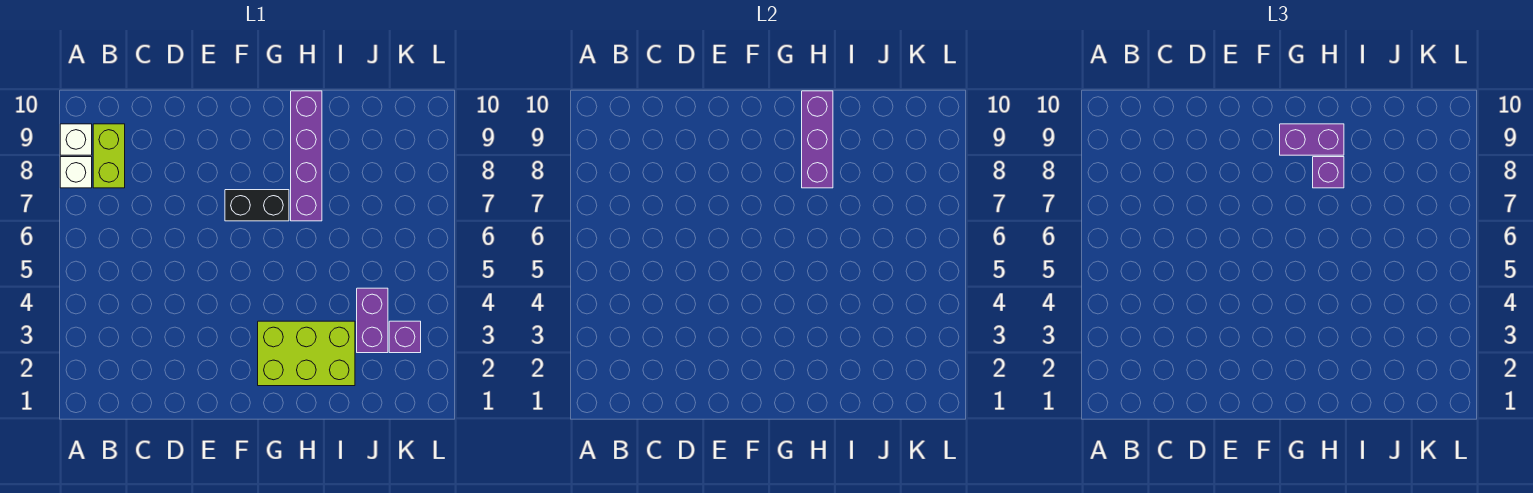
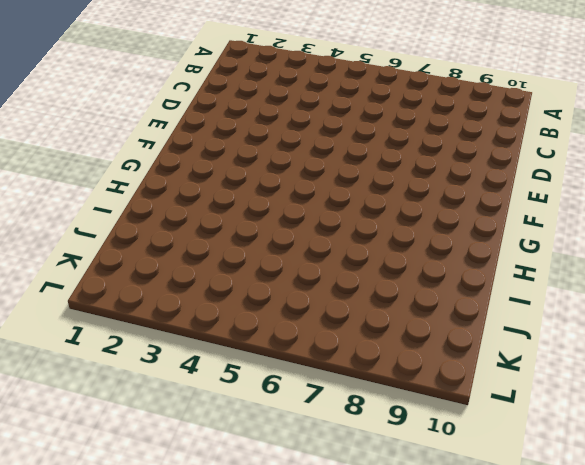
none -> white 1x1 brick [60,157,92,188]
none -> white 1x1 brick [60,124,92,155]

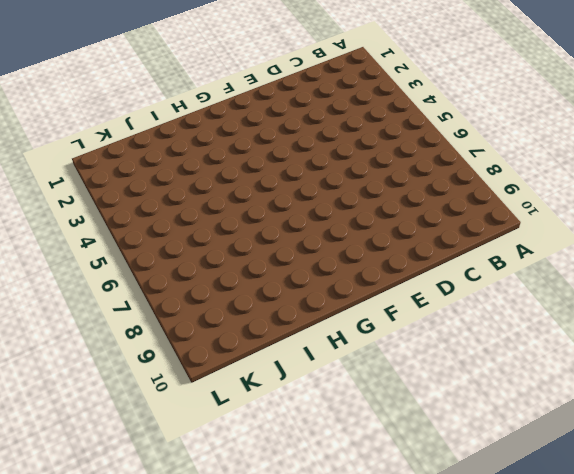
none -> white 1x1 brick [60,157,92,188]
none -> white 1x1 brick [60,124,92,155]

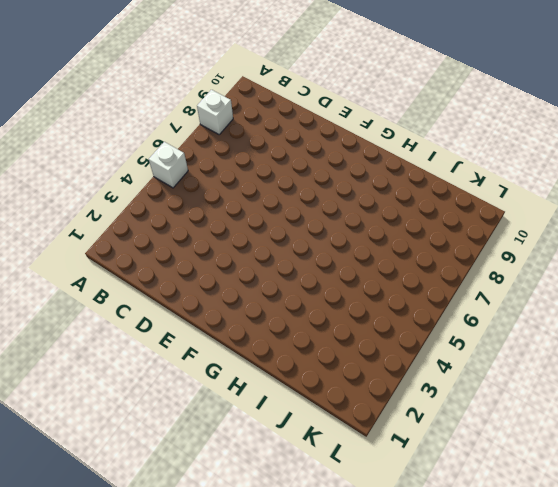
white 1x1 brick [149,142,188,188] -> white 1x1 brick moved to [60,124,92,155]
none -> lime 1x2 brick [93,124,125,188]
none -> black 1x2 brick [225,190,289,221]

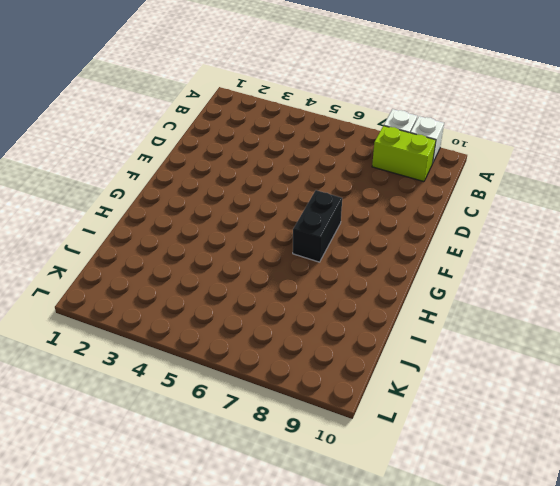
none -> lime 2x3 brick [258,321,355,386]
none -> purple 1x4 brick [291,91,322,221]

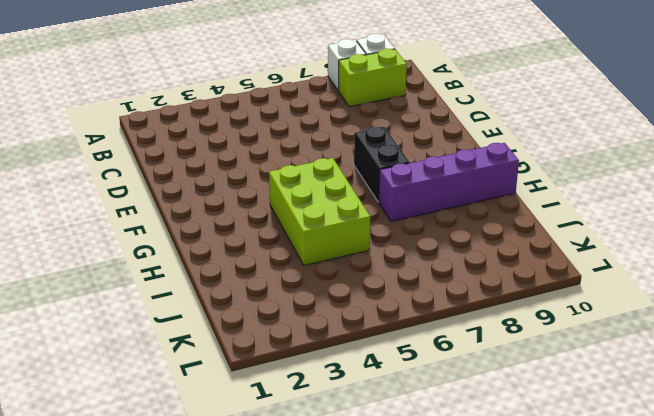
lime 2x3 brick [269,158,370,265] -> lime 2x3 brick moved to [258,321,355,386]
none -> purple 1x2 brick [357,288,388,353]
none -> purple 1x1 brick [389,321,421,353]

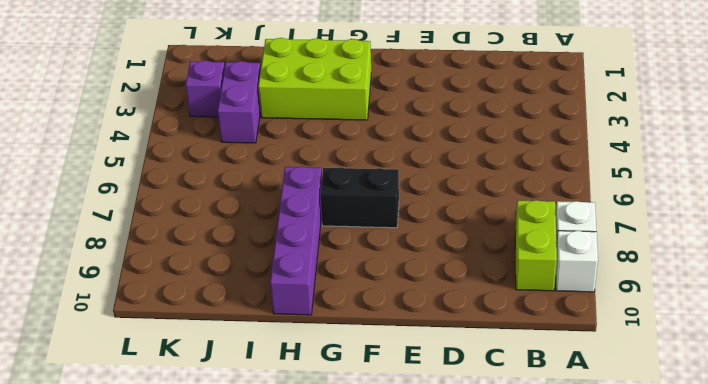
none -> purple 1x3 brick [802,91,833,188]
none -> purple 1x2 brick [1280,124,1344,155]

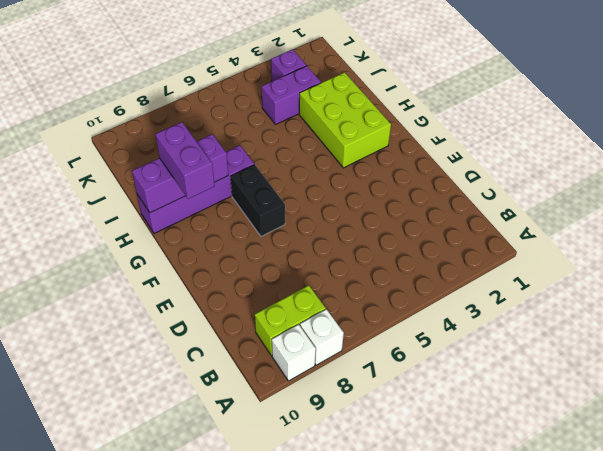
none -> purple 1x1 brick [1313,157,1344,188]

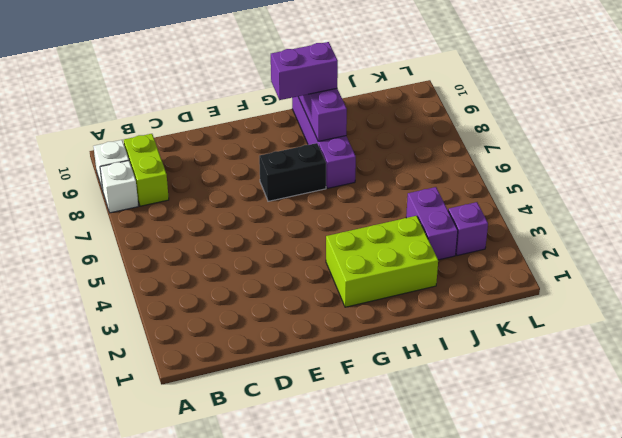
none -> purple 1x1 brick [1313,157,1344,188]

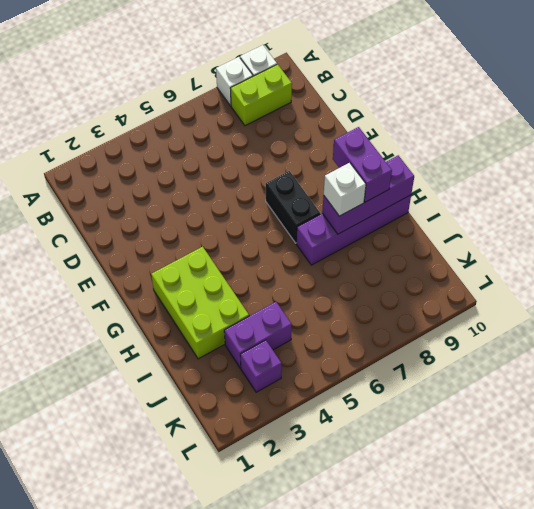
white 1x1 brick [324,163,366,216] -> purple 1x1 brick [1313,157,1344,188]

